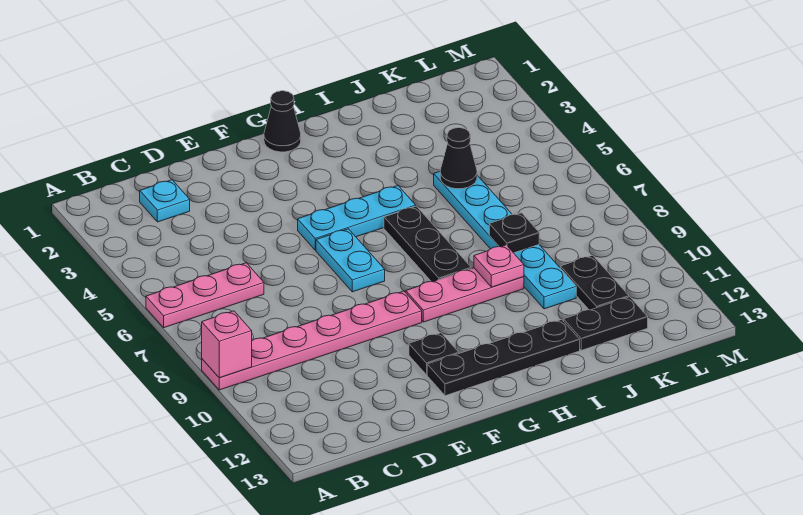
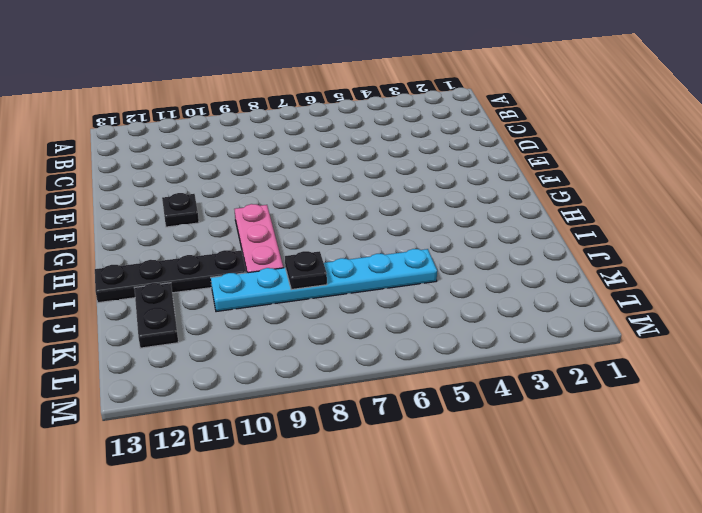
black 1x4 plate [95,250,247,303] -> black 1x4 plate turned to [427,320,580,396]
none -> pink 1x3 plate [146,263,264,328]
none -> pink 1x6 plate [202,291,422,390]
none -> cyan 1x1 plate [140,180,190,222]

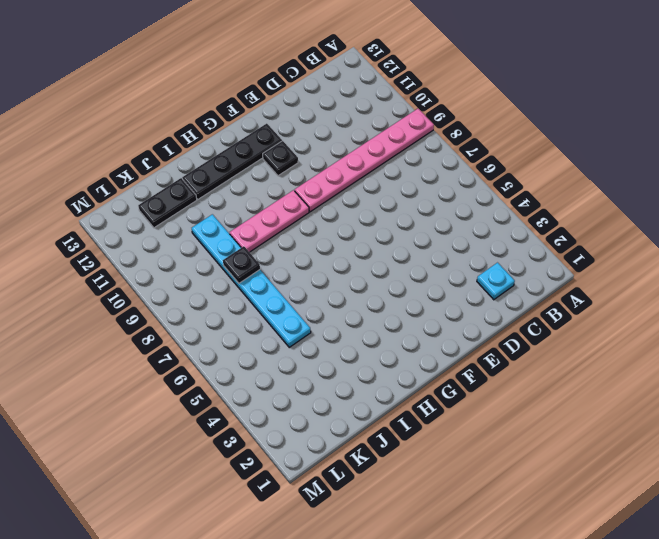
none -> pink 1x3 plate [146,263,264,328]
none -> cyan 1x3 plate [298,186,416,250]
none -> cyan 1x2 plate [316,229,385,292]

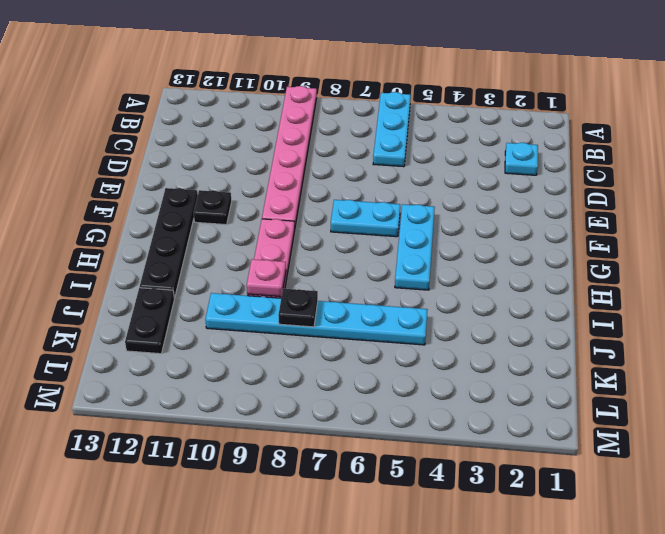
cyan 1x3 plate [373,92,411,167] -> pink 1x3 plate [146,263,264,328]
none -> black 1x1 cone [264,91,301,152]
none -> black 1x3 plate [384,206,471,282]
none -> black 1x2 plate [560,255,629,310]

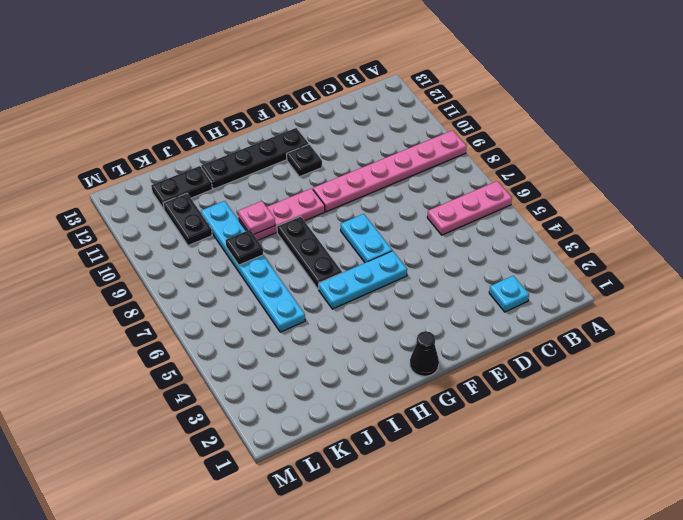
none -> pink 1x1 brick [202,311,252,378]
none -> black 1x1 cone [440,128,477,189]

